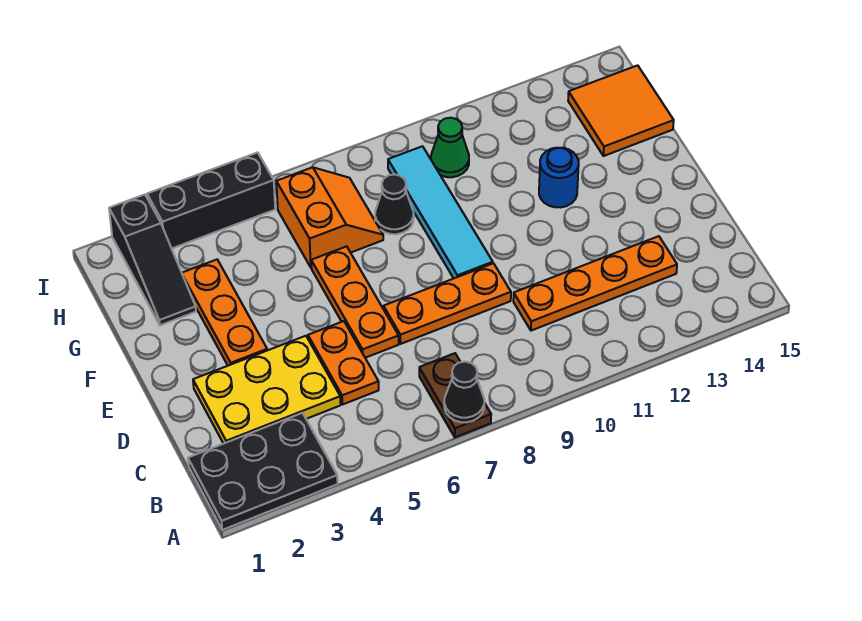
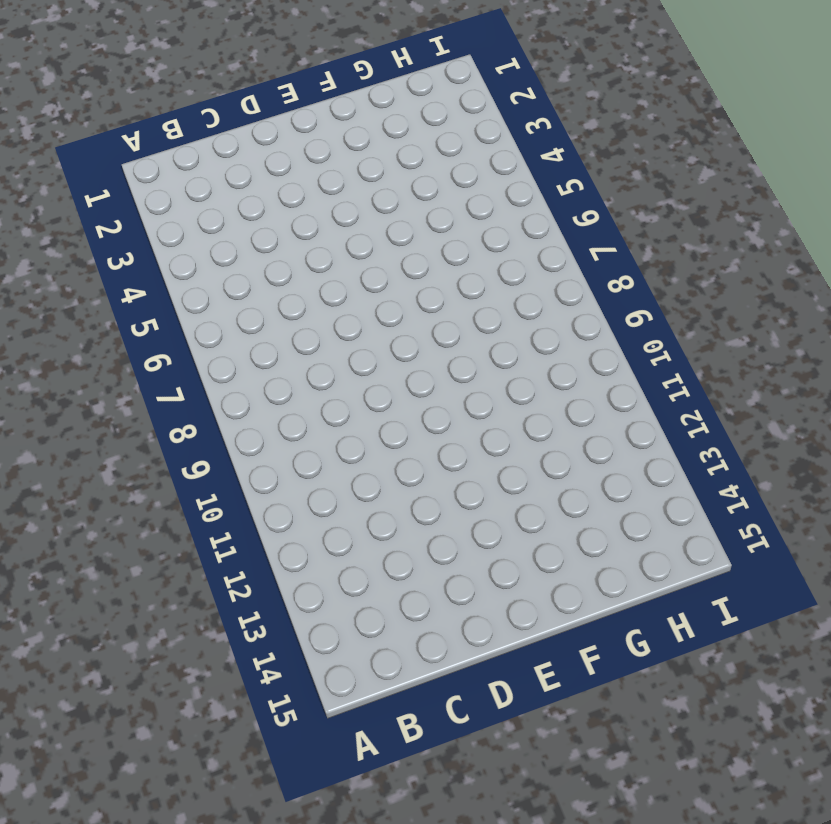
none -> black 2x3 plate [188,413,338,530]
none -> brown 1x2 plate [419,353,491,437]
none -> yellow 2x3 plate [193,336,341,444]

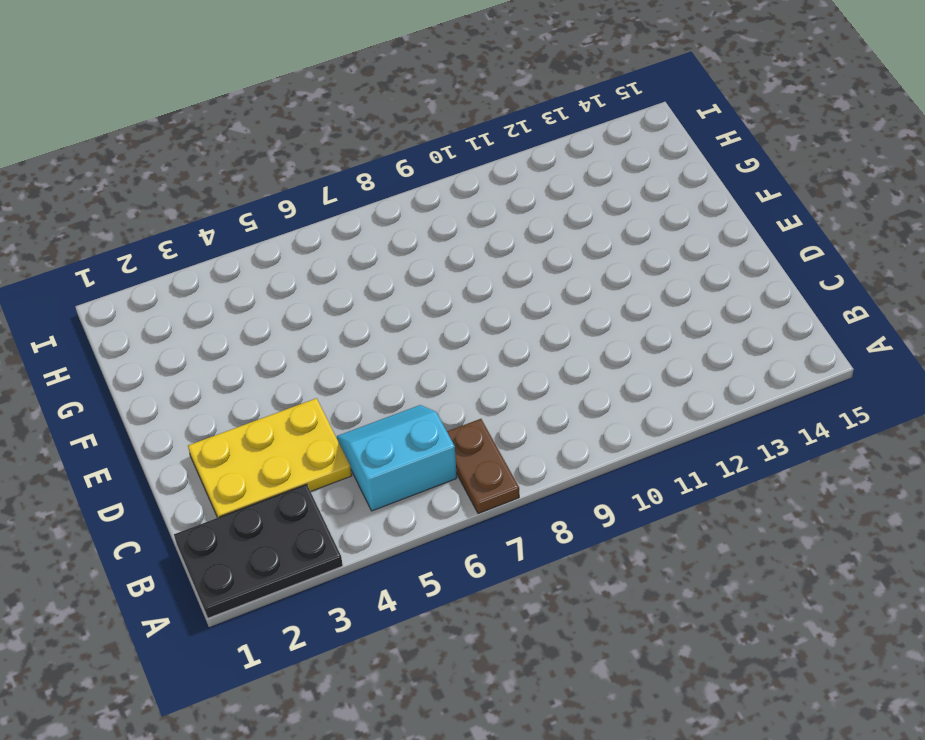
cyan 2x2 slope [337,405,457,511] -> orange 1x2 plate [308,321,379,405]
none -> orange 1x4 plate [513,236,677,331]
none -> orange 1x3 plate [311,246,399,358]
none -> orange 1x3 plate [384,263,511,344]

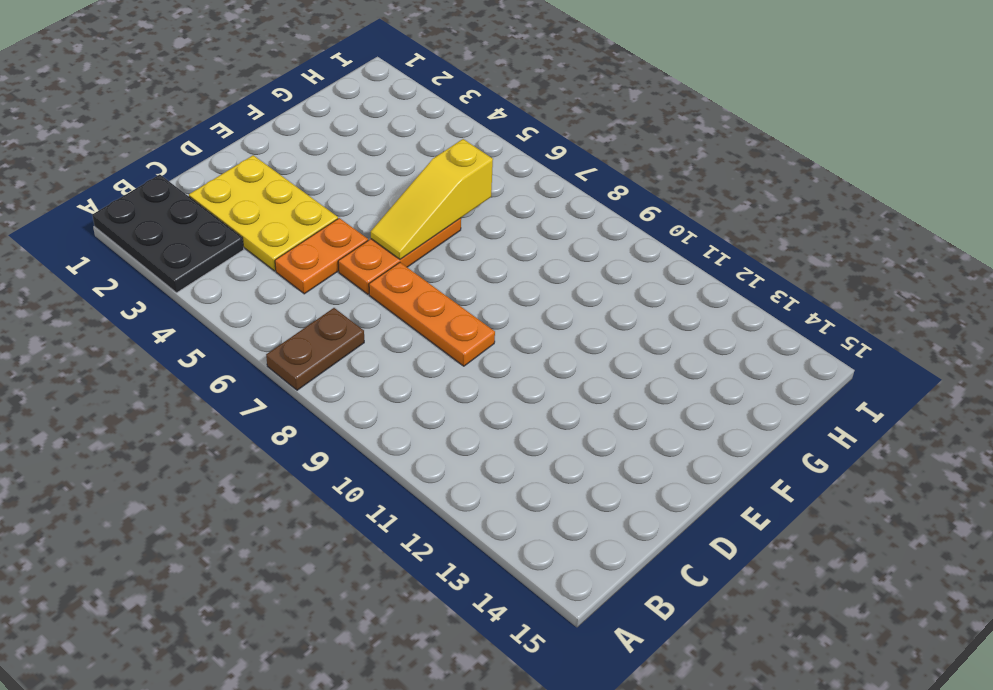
yellow 1x3 slope [371,139,493,259] -> none
none -> orange 1x4 plate [513,236,677,331]
none -> orange 1x3 plate [182,260,267,366]
none -> cyan 1x4 tile [388,146,493,278]

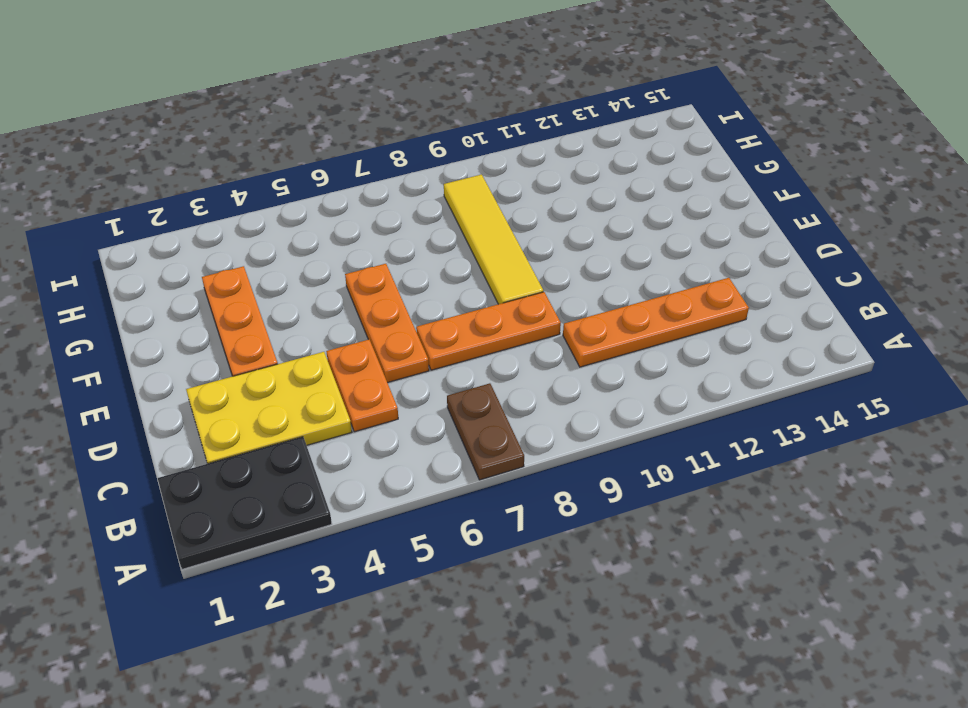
yellow 1x4 tile [444,175,544,304] -> cyan 1x4 tile [388,146,493,278]
none -> blue 1x1 round brick [539,148,579,208]
none -> black 1x3 slope [109,195,196,325]
none -> orange 2x2 slope [276,167,383,268]

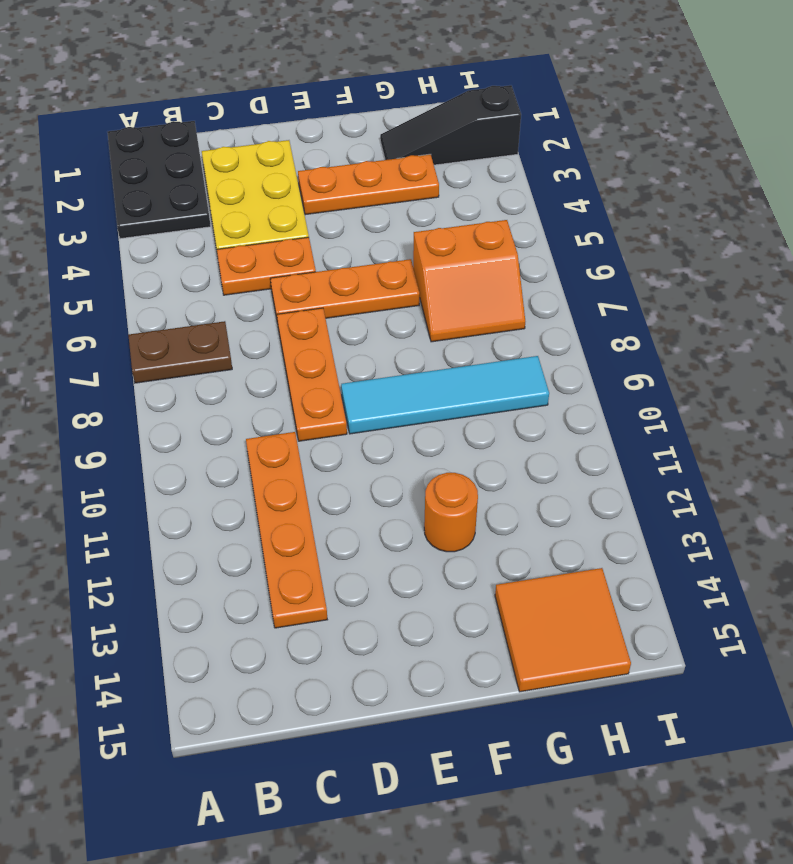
orange 1x1 round brick [424,473,478,552] -> blue 1x1 round brick [539,148,579,208]
none -> black 1x1 cone [375,174,414,234]
none -> green 1x1 cone [431,118,469,177]
none -> black 1x3 brick [147,152,275,248]

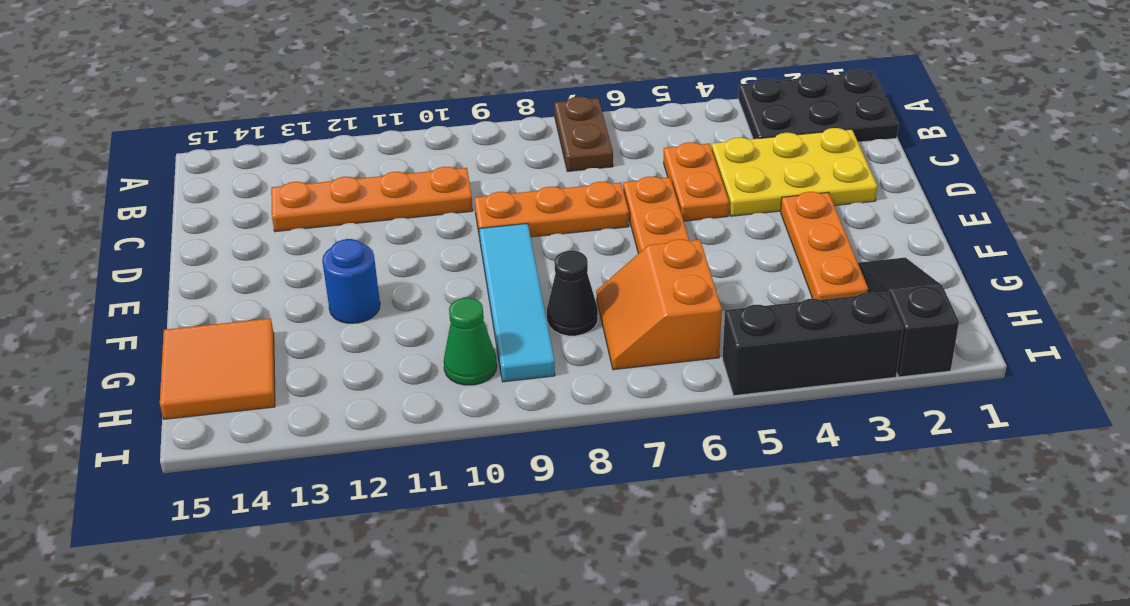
none -> black 1x1 cone [444,362,484,422]

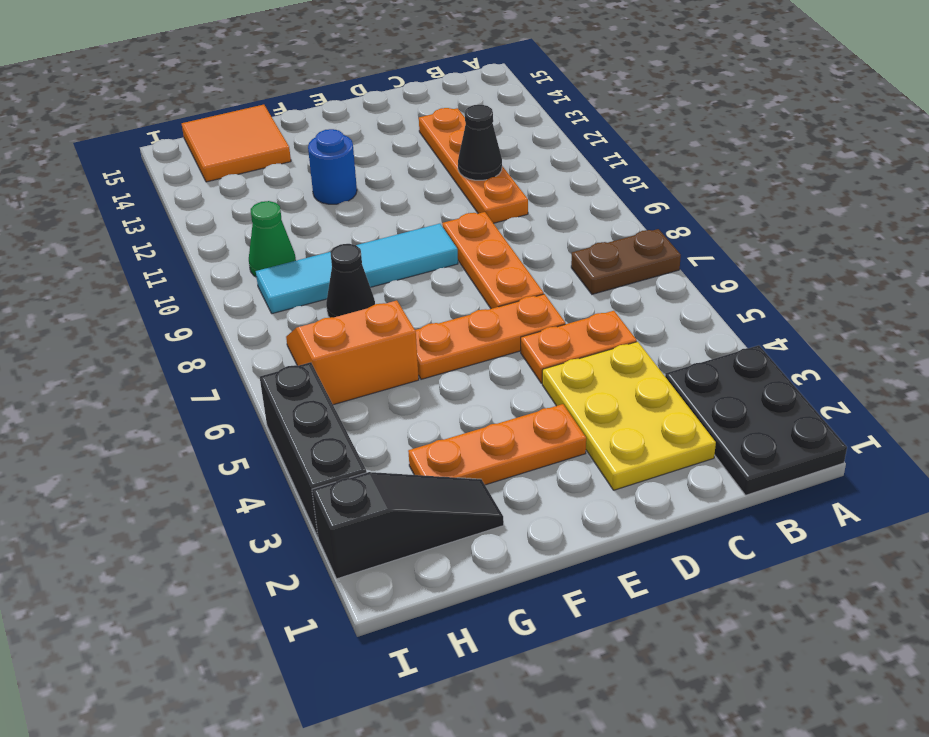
black 1x1 cone [458,105,502,180] -> black 1x1 cone moved to [444,362,484,422]

